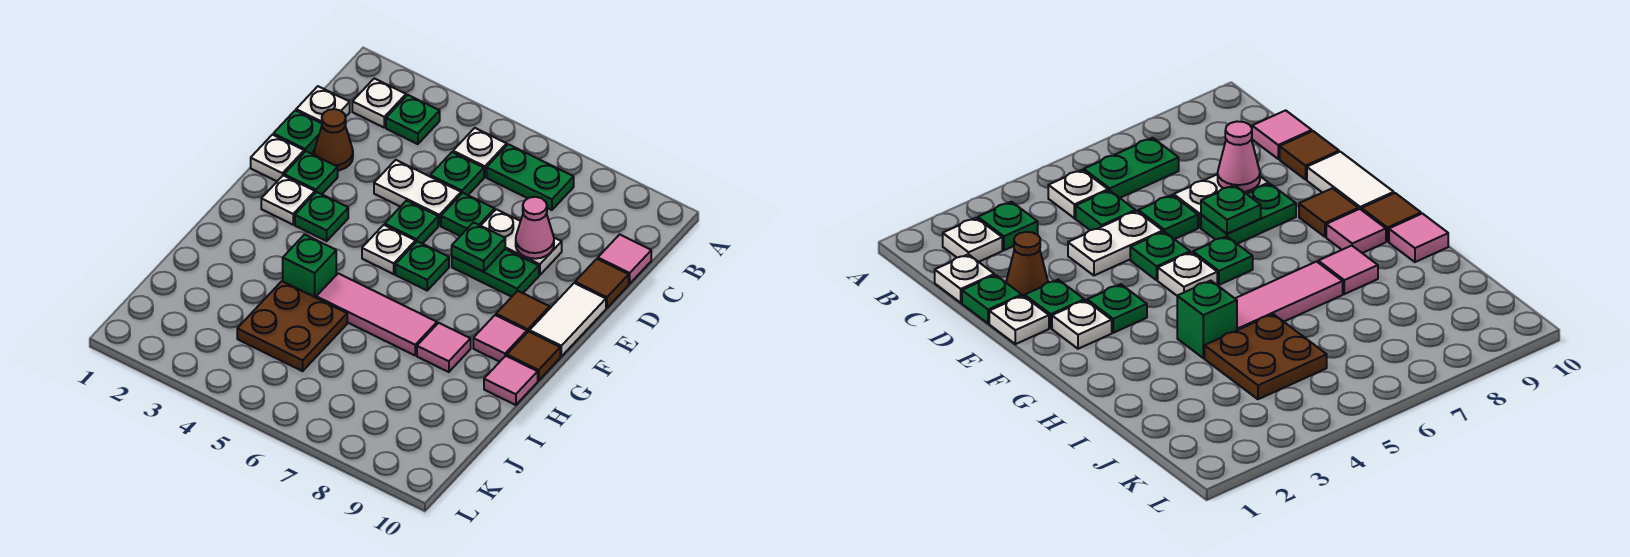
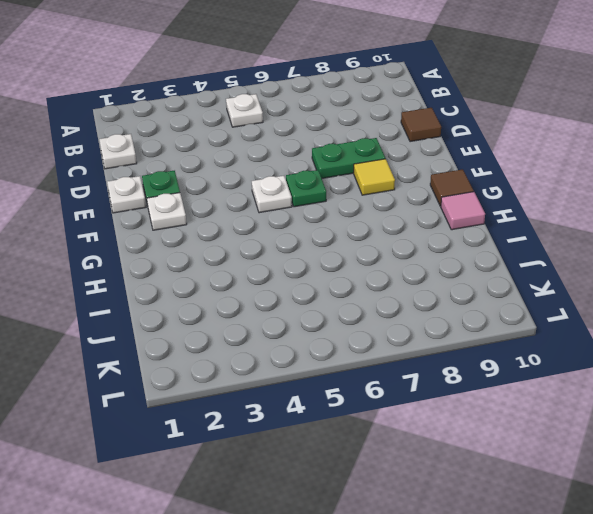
yellow 1x1 tile [354,159,395,195] -> none
none -> white 1x1 plate [352,78,406,127]
none -> green 1x1 plate [386,95,440,144]
none -> green 1x2 plate [487,144,574,210]
none -> green 1x1 plate [430,152,484,195]

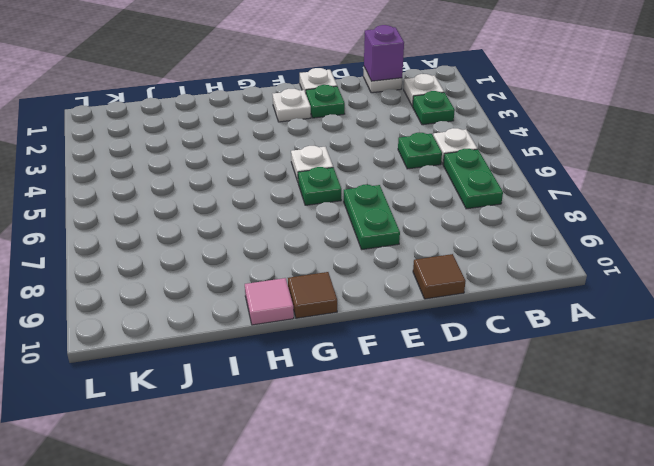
purple 1x1 brick [364,25,404,81] -> none
none -> pink 1x1 tile [598,234,651,284]
none -> green 1x1 plate [273,111,322,153]
none -> brown 1x1 cone [314,109,353,170]
none -> white 1x2 plate [374,160,461,225]

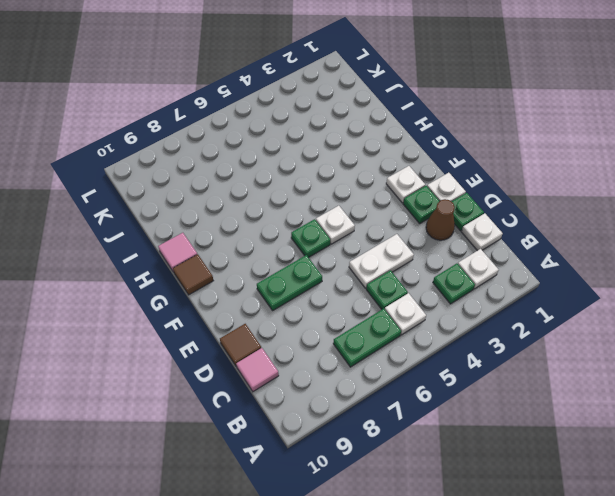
none -> green 1x1 plate [441,193,495,236]
none -> white 1x2 plate [481,209,562,275]
none -> green 1x1 plate [385,201,438,244]
none -> white 1x2 tile [530,283,606,356]

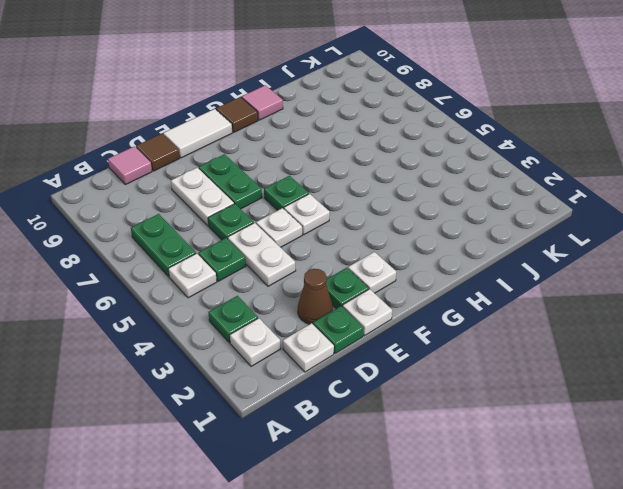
white 1x1 plate [256,208,302,247] -> green 1x1 plate [385,201,438,244]
none -> green 1x1 plate [295,192,348,241]
none -> brown 1x1 tile [496,291,550,332]
none -> pink 1x1 tile [473,315,527,362]
none -> green 1x1 brick [283,235,336,298]

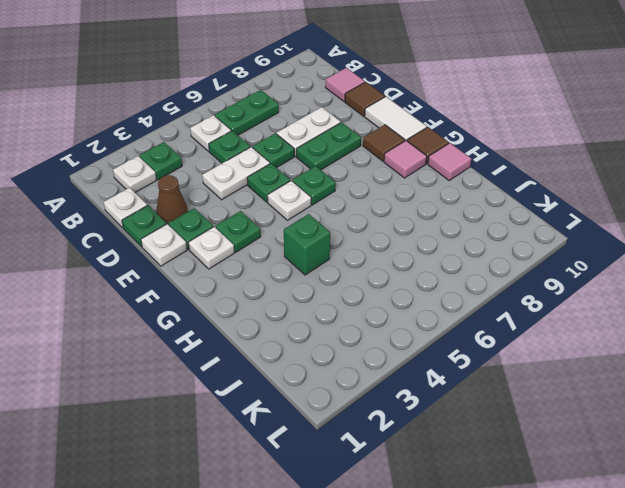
none -> pink 1x3 tile [316,273,437,355]
none -> pink 1x1 tile [417,323,471,372]
none -> brown 2x2 plate [237,281,347,371]
none -> pink 1x1 cone [516,197,554,259]

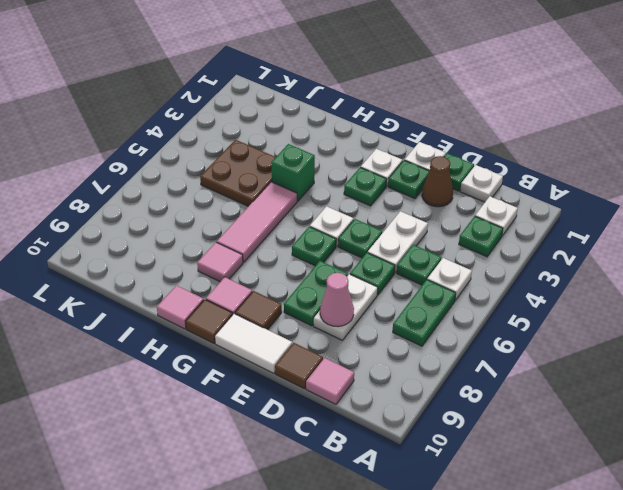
none -> green 1x1 plate [452,222,505,272]

